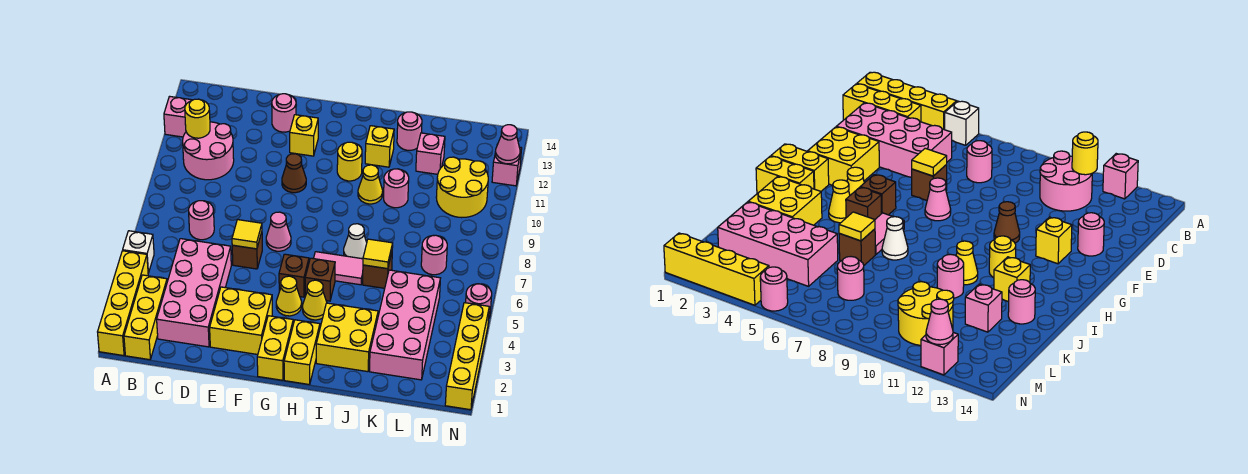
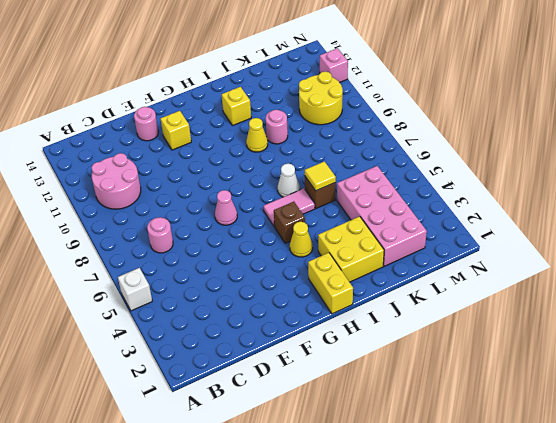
none -> yellow 1x4 brick [98,251,148,356]
none -> pink 1x1 brick [164,96,192,137]
none -> yellow 1x3 brick [124,275,167,360]
none -> pink 2x4 brick [157,239,231,347]

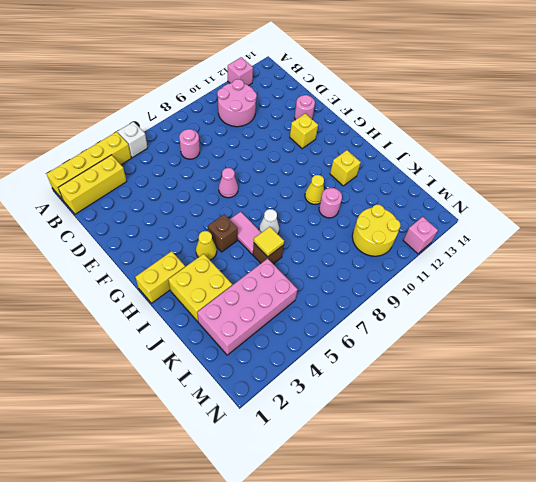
none -> pink 2x4 brick [157,239,231,347]
none -> yellow 2x2 brick [210,287,272,355]
none -> brown 1x1 brick [232,232,262,269]
none -> brown 1x1 cone [282,154,306,193]

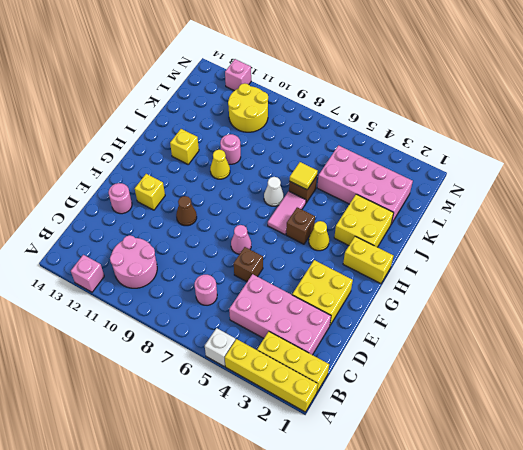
none -> yellow 1x2 brick [257,316,293,380]
none -> yellow 1x1 cone [276,276,302,316]
none -> brown 1x1 brick [279,254,309,297]
none -> yellow 1x1 round brick [337,142,362,181]

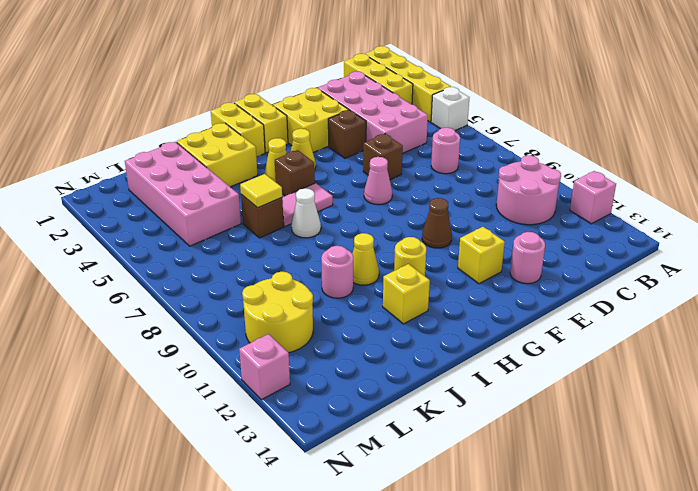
brown 1x1 brick [328,110,366,158] -> brown 1x1 brick moved to [279,254,309,297]
none -> pink 1x1 round brick [397,112,422,150]
none -> pink 1x1 brick [416,133,445,174]
none -> pink 1x1 round brick [421,235,447,275]
none -> yellow 1x4 brick [445,303,489,410]

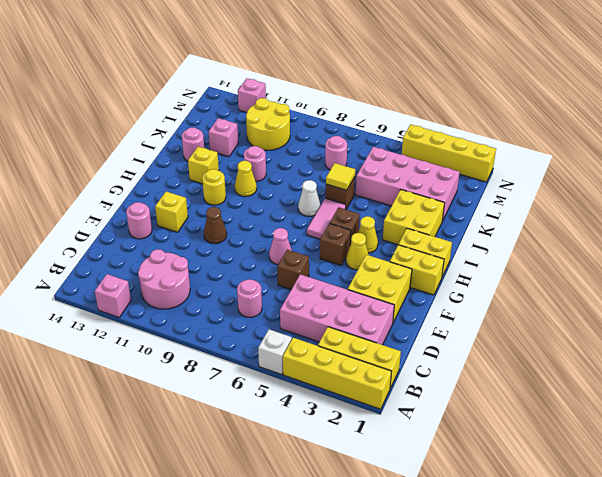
none -> pink 1x1 round brick [466,284,492,317]
none -> yellow 1x1 round brick [185,99,210,138]
none -> yellow 1x1 tile [232,220,262,249]
none -> pink 1x1 cone [495,125,520,164]

